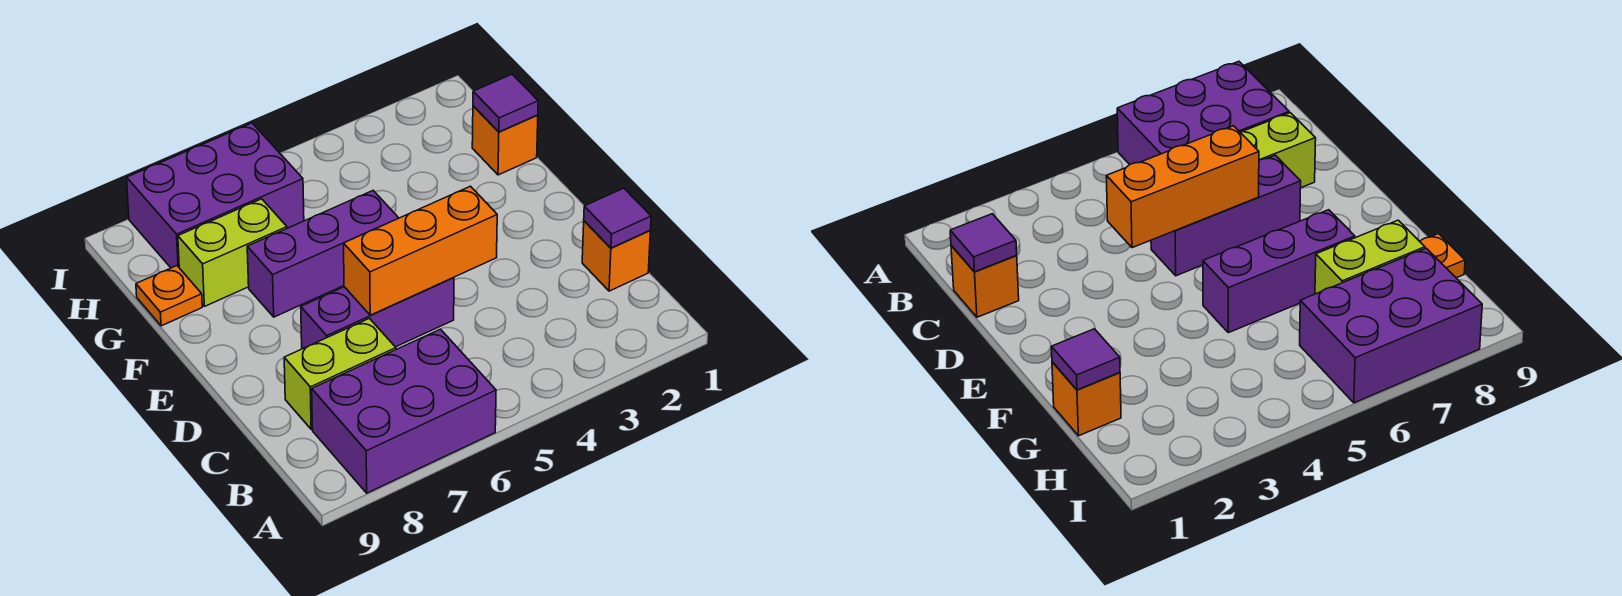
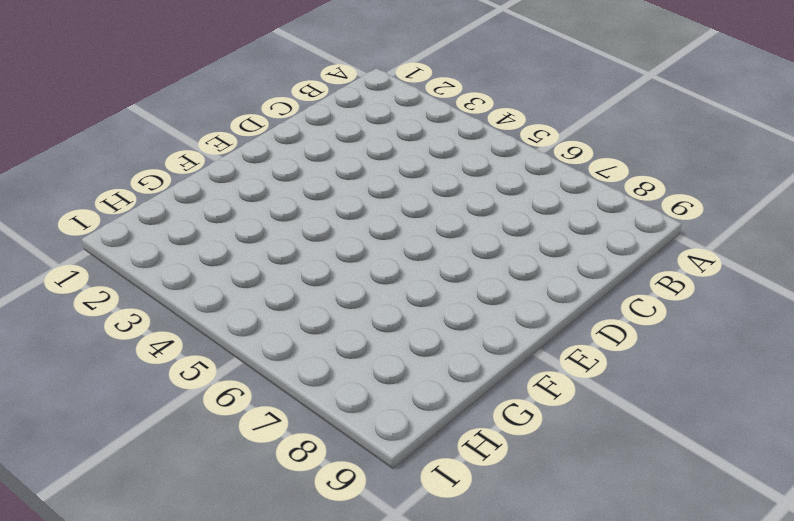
none -> purple 2x3 brick [312,329,496,493]
none -> orange 1x1 brick [582,221,650,291]
none -> lime 1x2 brick [284,318,396,429]

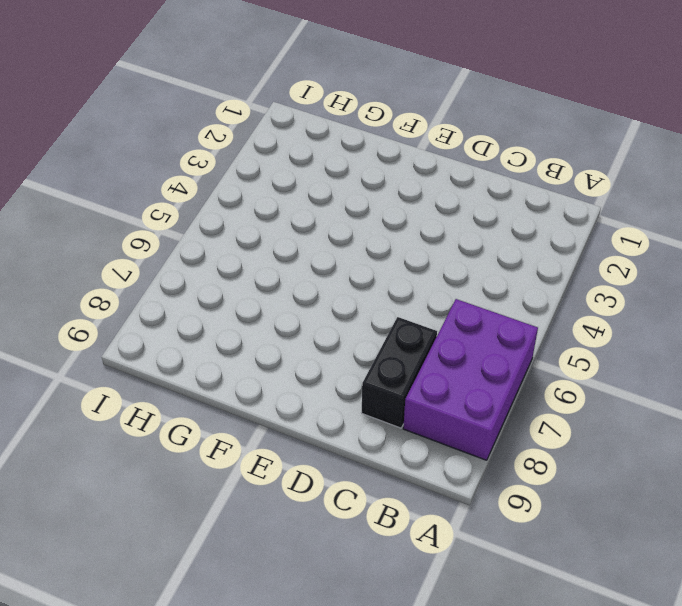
black 1x2 brick [362,317,437,428] -> lime 1x2 brick [284,318,396,429]
none -> orange 1x1 brick [582,221,650,291]
none -> purple 1x3 brick [301,277,454,349]
none -> purple 1x3 brick [247,191,398,317]

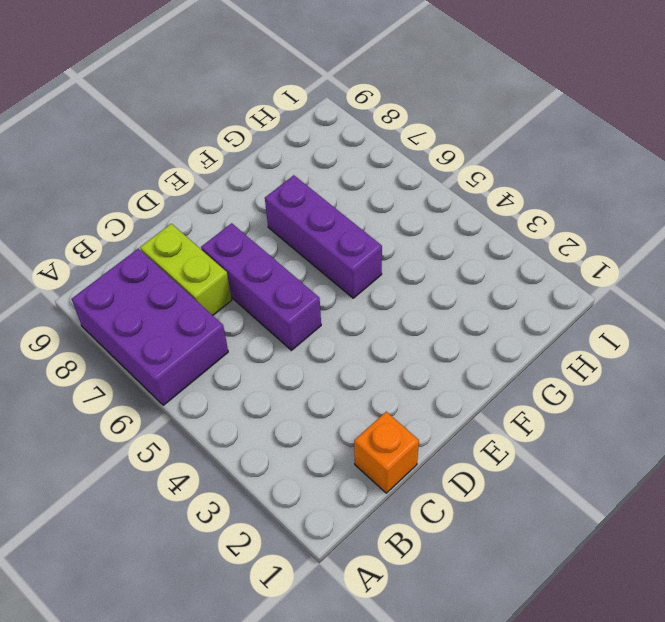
none -> orange 1x1 brick [472,106,538,175]
none -> lime 1x2 brick [178,199,287,306]
none -> orange 1x1 plate [136,266,202,326]

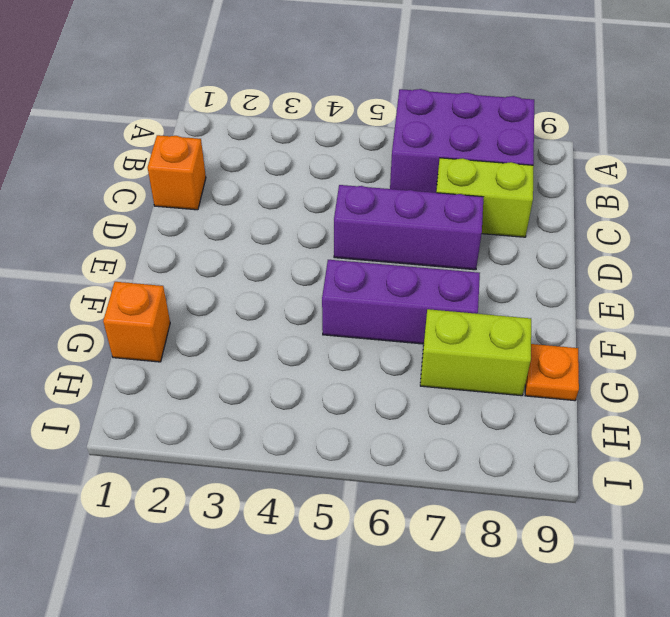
none -> purple 2x3 brick [127,123,304,268]
none -> purple 1x1 tile [584,188,651,248]
none -> orange 1x3 brick [344,186,497,315]

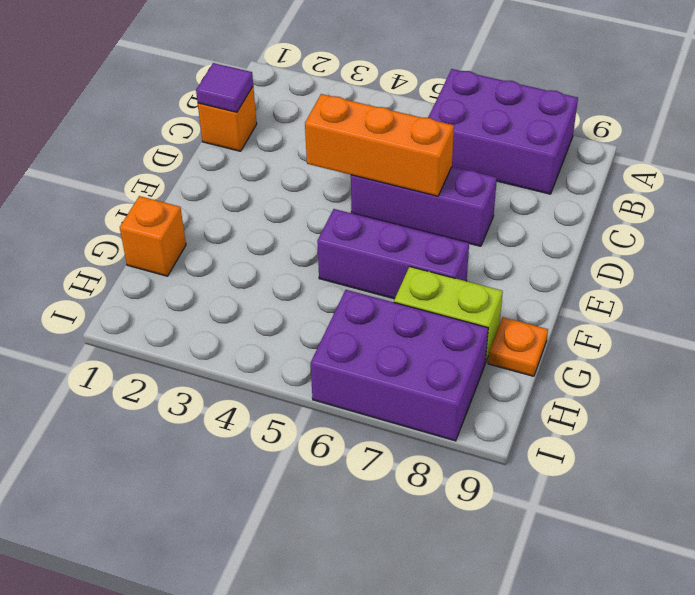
none -> lime 1x2 brick [284,318,396,429]
none -> purple 1x1 tile [473,74,538,132]

